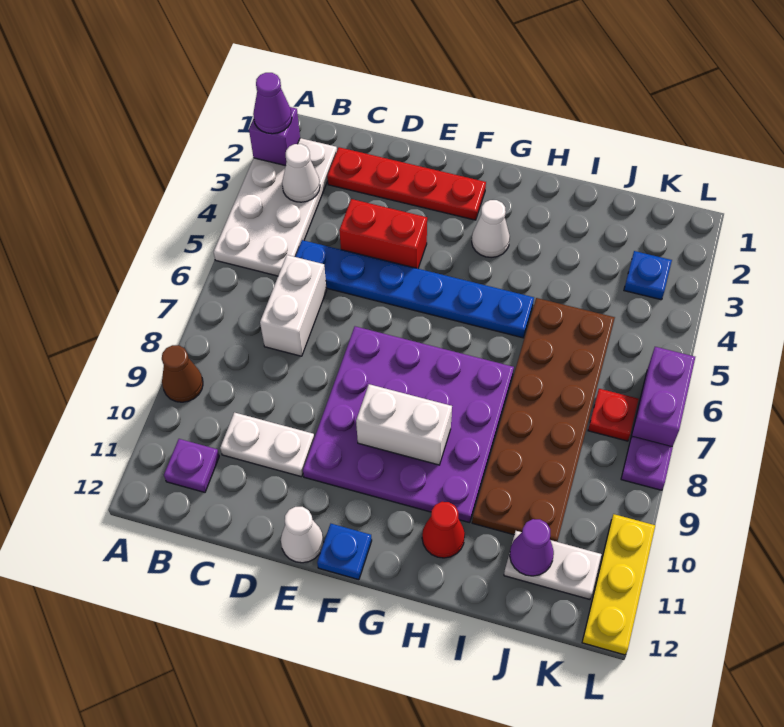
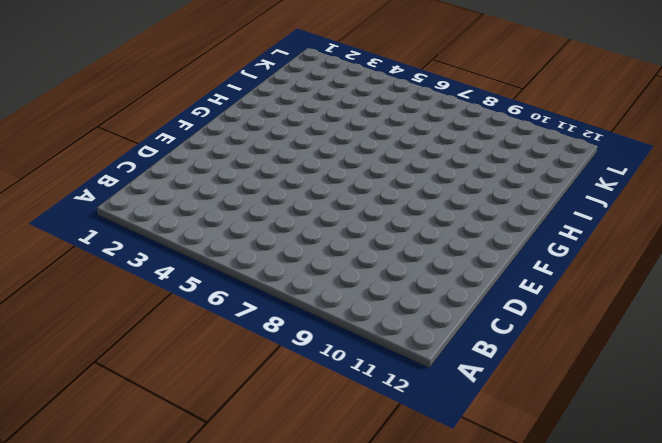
none -> white 2x4 plate [214,138,337,276]
none -> brown 1x1 cone [162,345,203,402]
none -> purple 1x1 plate [164,439,219,492]

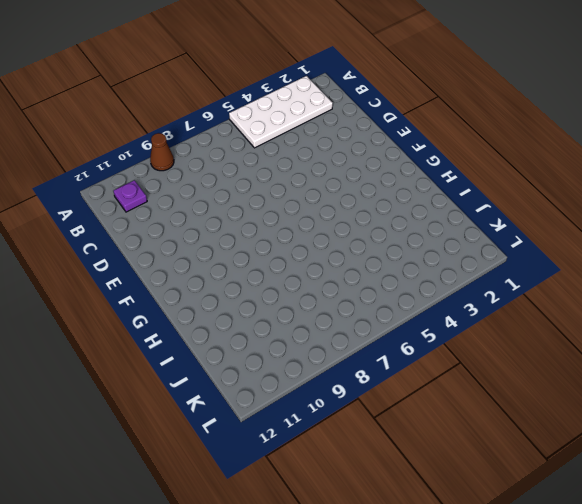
none -> red 1x4 plate [327,147,486,220]
none -> blue 1x6 plate [295,240,534,338]
none -> white 1x2 brick [260,255,327,356]

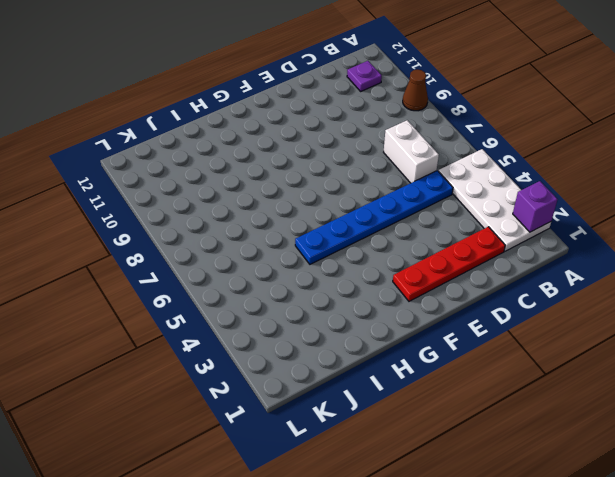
none -> white 1x2 plate [220,412,314,477]
none -> red 1x2 brick [339,199,427,269]
none -> purple 4x4 plate [303,326,514,523]

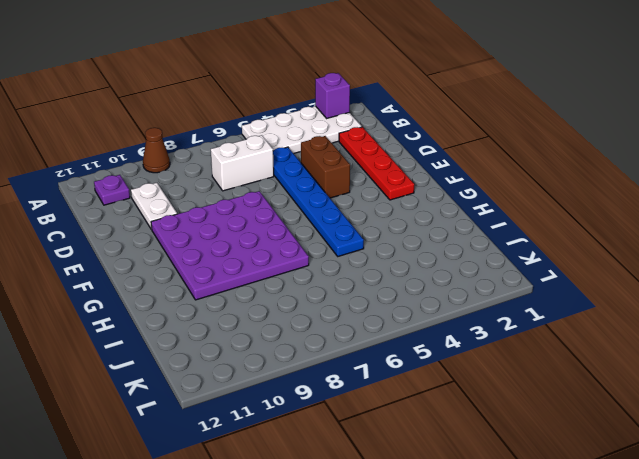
brown 1x2 brick [301,136,350,198] -> red 1x2 brick [339,199,427,269]
none -> white 1x1 cone [281,507,324,563]
none -> blue 1x1 plate [317,524,372,580]
none -> white 1x1 cone [472,200,510,258]

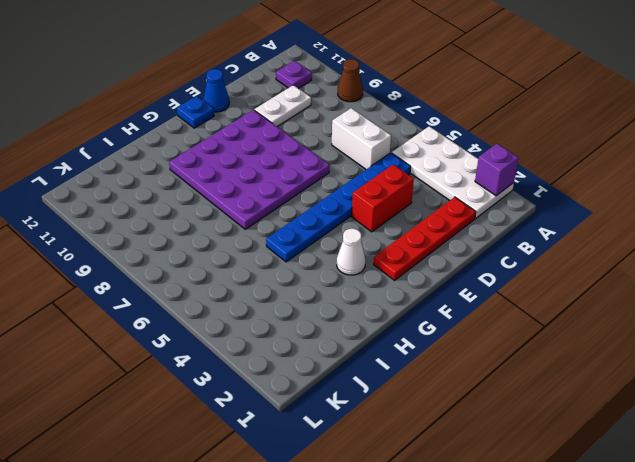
blue 1x1 cone [203,69,229,112] -> white 1x1 cone [281,507,324,563]
none -> red 1x1 cone [422,502,465,558]
none -> brown 2x6 plate [472,298,615,542]
none -> white 1x2 plate [504,531,602,599]

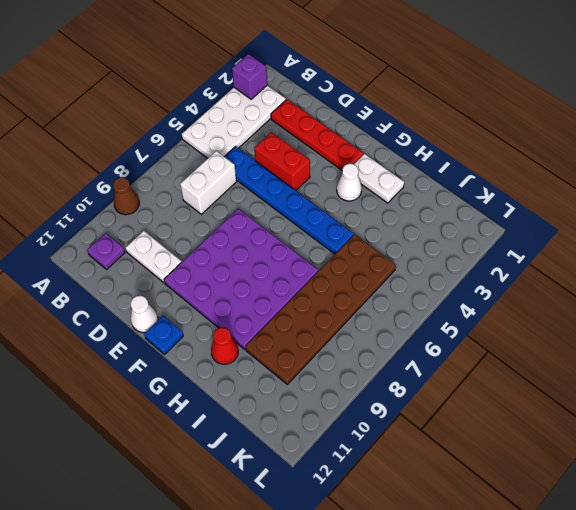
white 1x2 plate [354,154,404,203] -> white 1x2 plate moved to [504,531,602,599]
none -> blue 1x1 plate [624,251,672,300]
none -> red 1x1 plate [588,389,639,441]
none -> purple 1x2 brick [631,347,695,447]

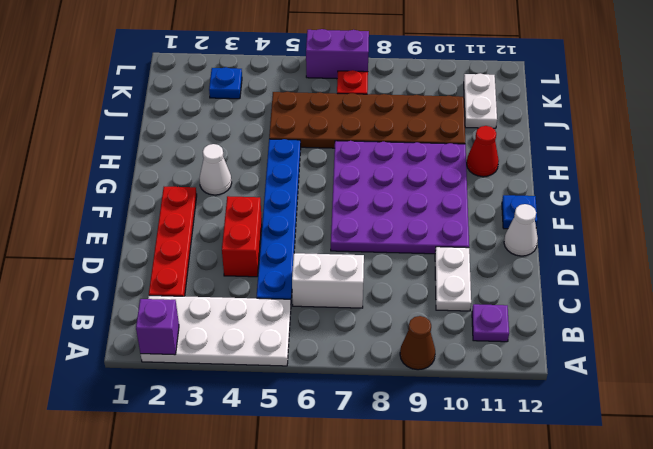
none -> purple 1x1 plate [621,437,673,490]
none -> yellow 1x3 plate [582,514,655,655]
none -> white 1x1 cone [282,144,320,202]

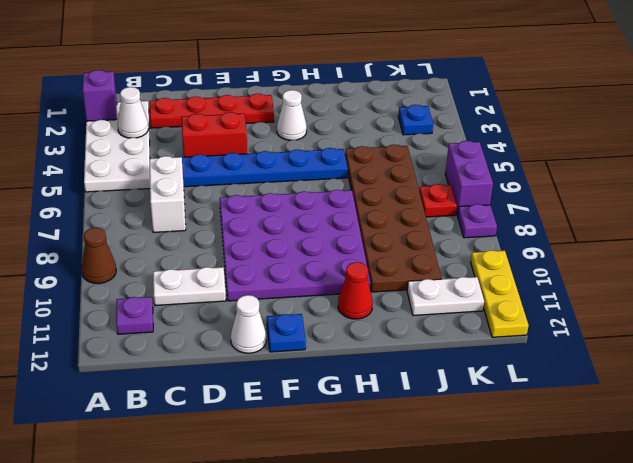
none -> white 1x2 brick [356,384,452,465]
none -> purple 1x1 cone [510,519,554,576]
none -> purple 1x1 cone [253,73,292,134]

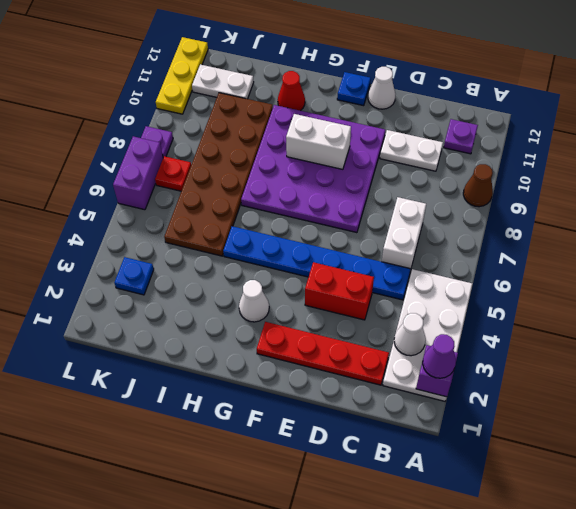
none -> purple 1x1 cone [510,519,554,576]

